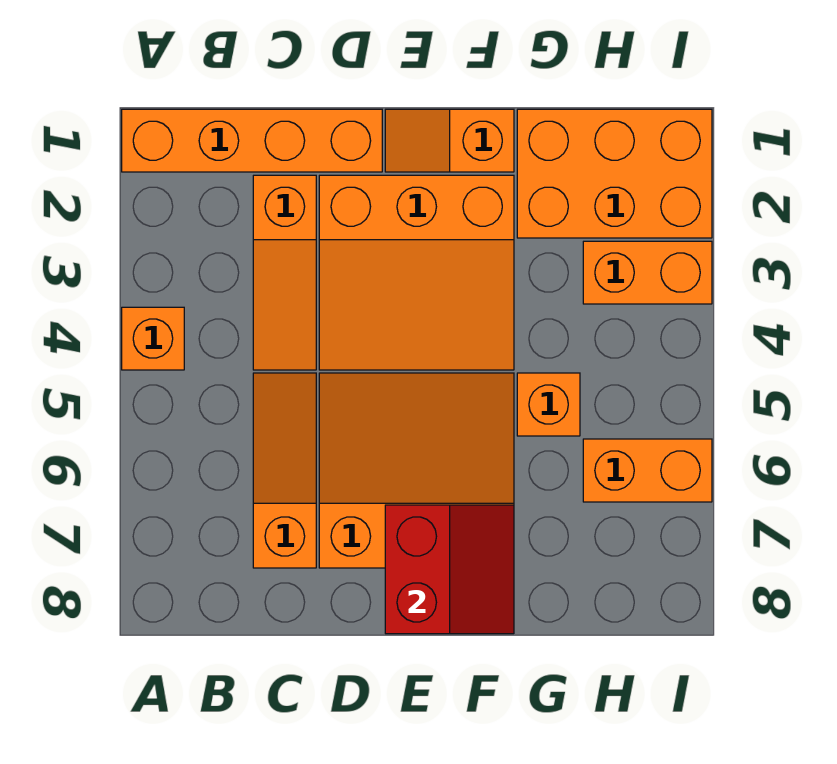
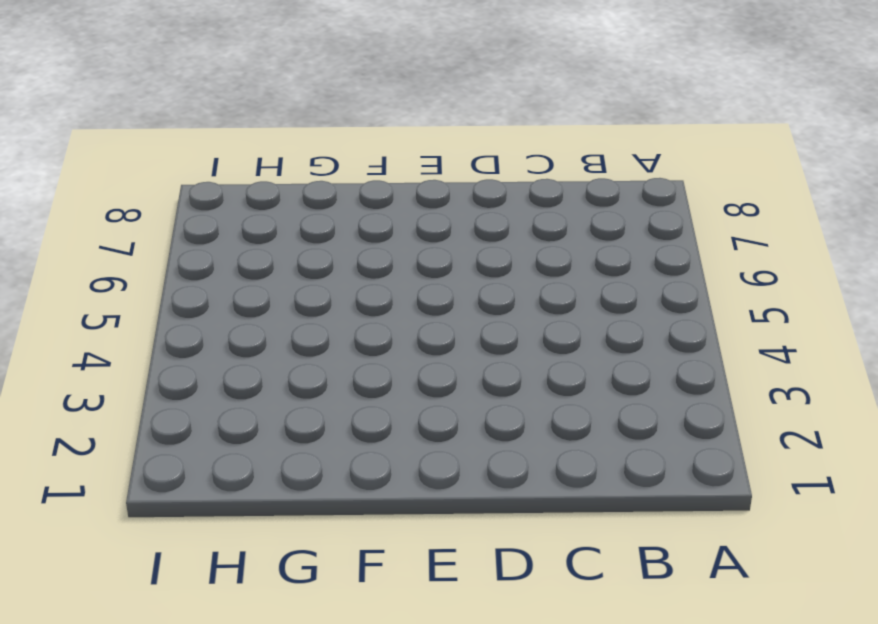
none -> orange 1x4 brick [122,109,382,172]
none -> orange 1x1 brick [122,307,184,370]
none -> orange 1x3 slope [253,175,316,370]

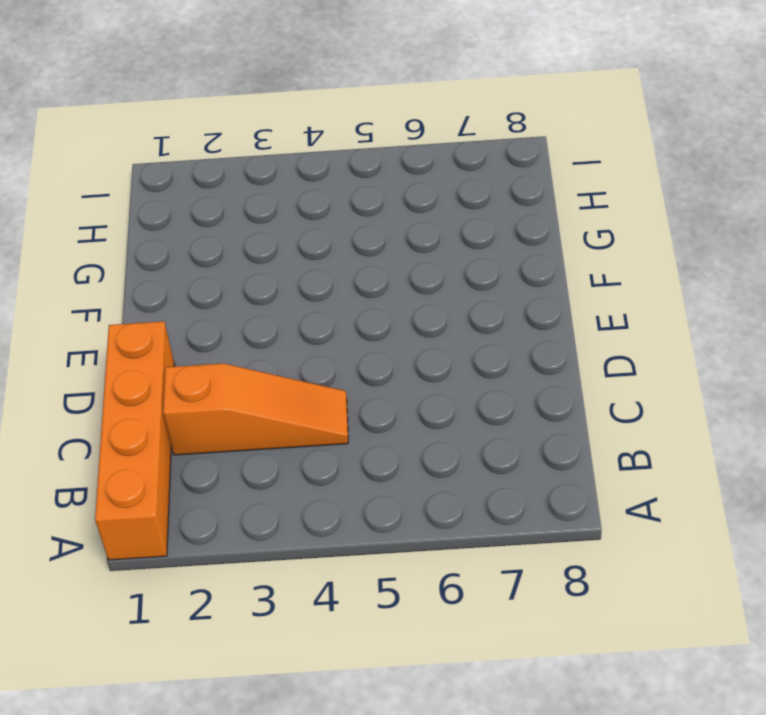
none -> orange 1x1 brick [122,307,184,370]
none -> orange 1x3 slope [253,373,316,568]
none -> orange 3x3 slope [319,175,514,370]

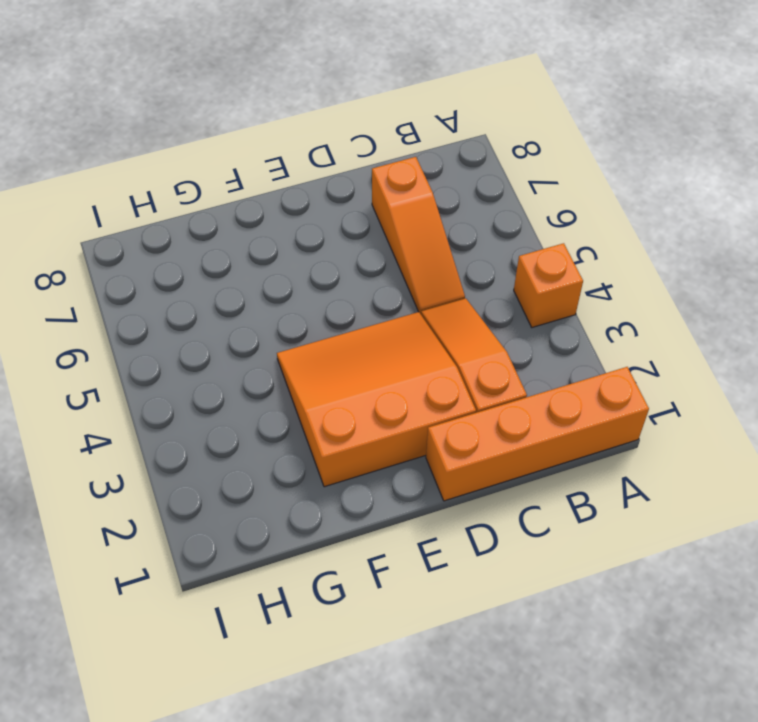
none -> orange 3x3 slope [319,373,514,568]
none -> orange 1x2 slope [385,109,514,172]
none -> orange 2x3 brick [517,109,712,238]

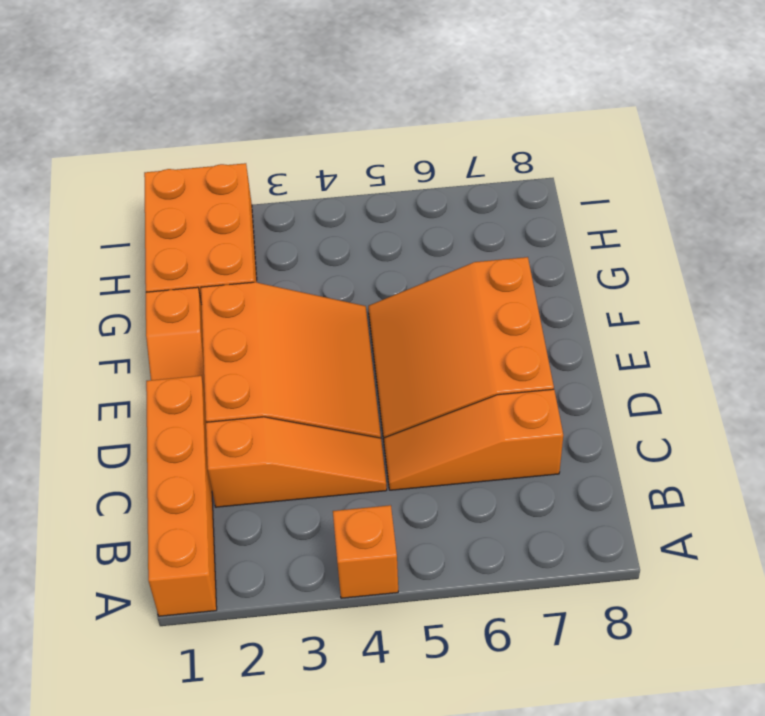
none -> orange 1x1 brick [517,373,580,436]
none -> orange 1x2 brick [583,241,712,304]
none -> orange 1x2 brick [583,439,712,502]

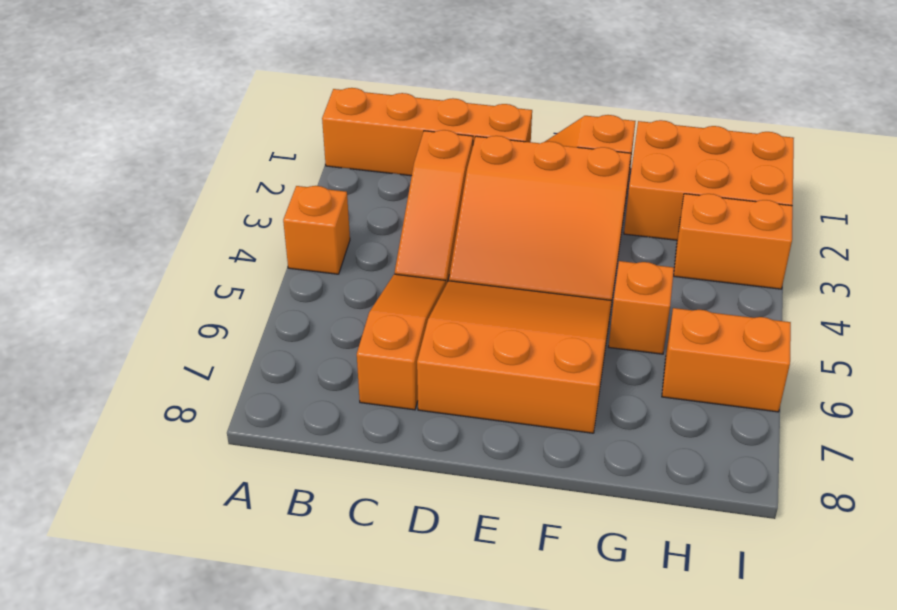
none -> red 2x2 slope [385,505,514,634]

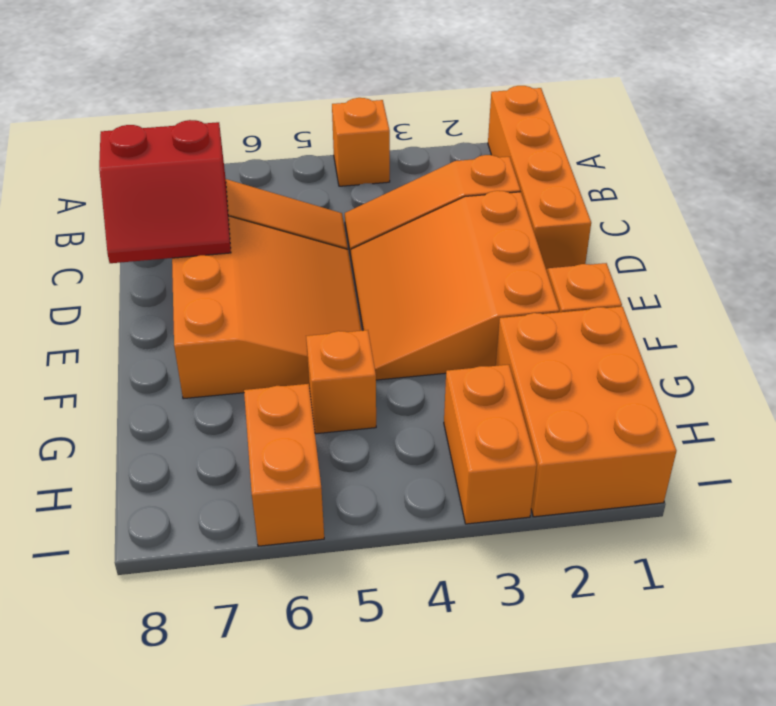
red 2x2 slope [99,120,231,263] -> red 2x2 slope moved to [385,505,514,634]

